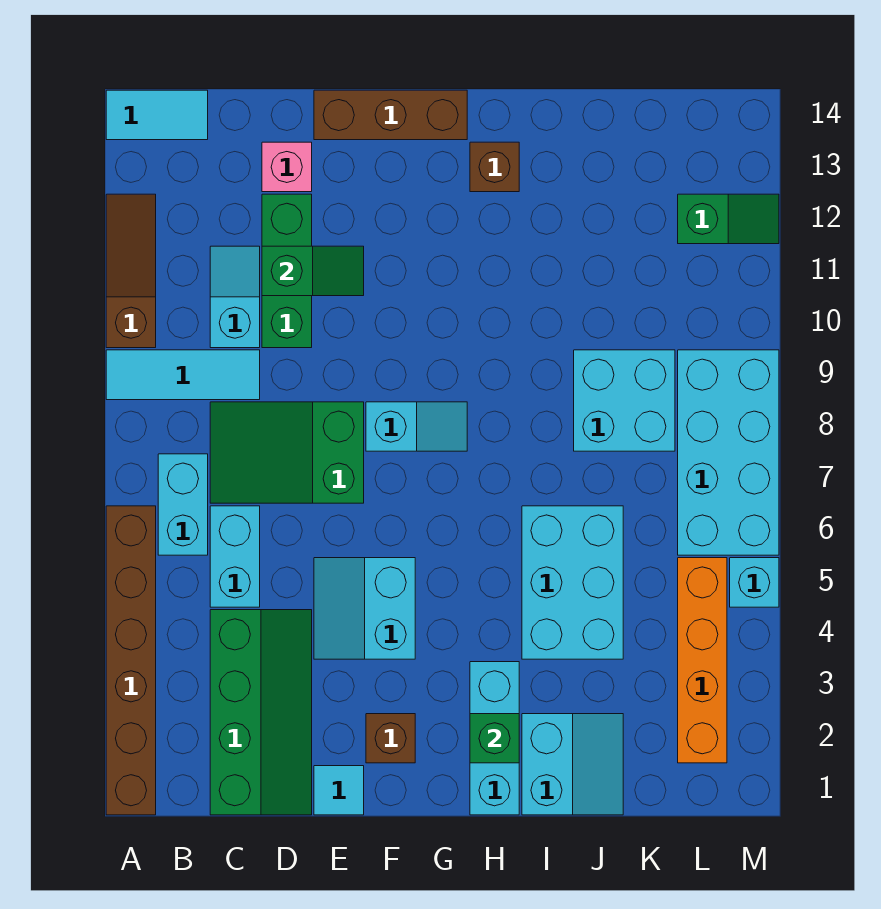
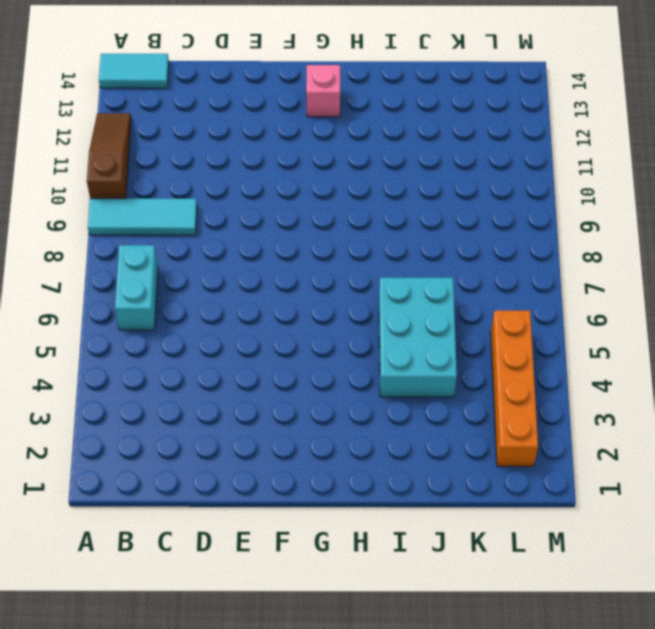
pink 1x1 brick [306,65,340,117] -> pink 1x1 brick moved to [262,142,312,192]
none -> brown 1x6 brick [106,506,156,815]
none -> green 2x4 slope [210,610,312,815]
none -> cyan 1x2 brick [210,506,260,607]

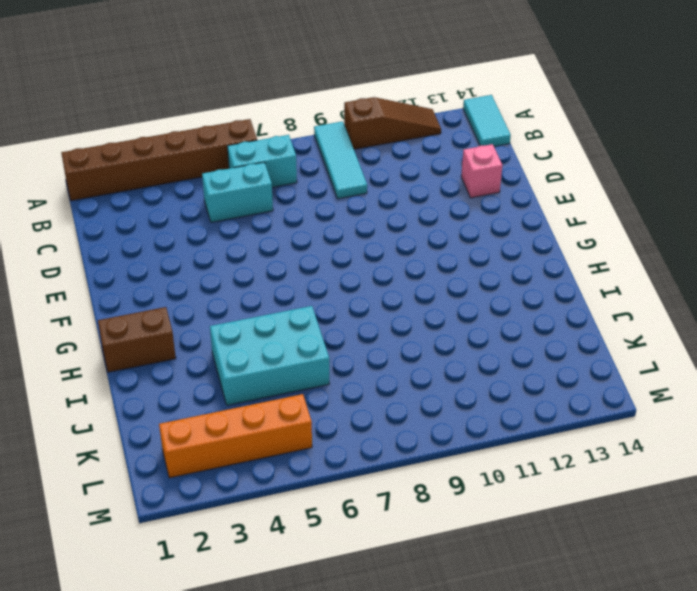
brown 1x2 brick [98,307,176,372] -> cyan 1x3 brick [470,662,519,815]
none -> green 2x4 slope [210,610,312,815]
none -> green 2x3 slope [210,402,364,503]
none -> cyan 1x2 slope [210,246,260,348]

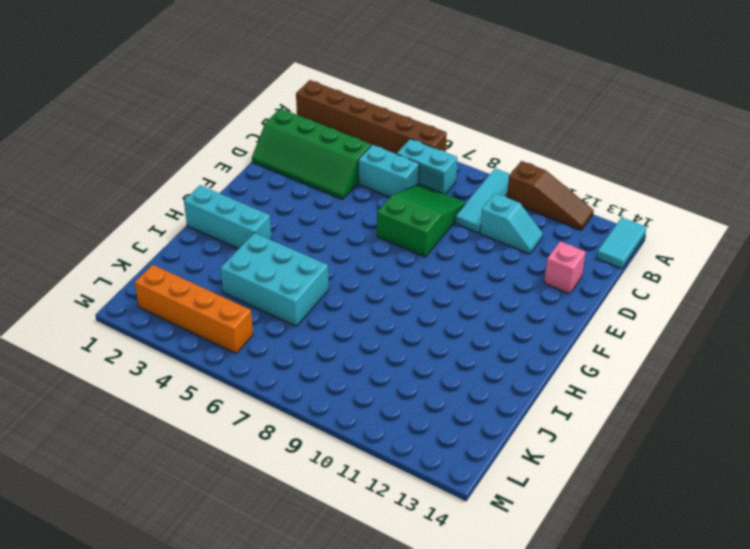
none -> green 1x3 brick [262,194,312,348]
none -> cyan 1x1 tile [314,766,364,815]
none -> cyan 2x2 slope [314,558,415,659]

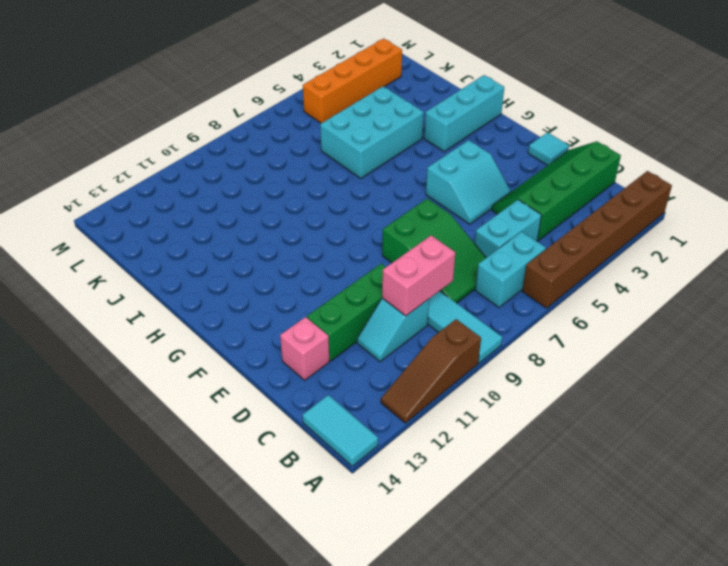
pink 1x2 brick [382,235,455,316] -> none
none -> brown 1x3 brick [314,90,467,140]
none -> brown 1x1 brick [366,714,415,763]
none -> cyan 1x2 slope [366,402,467,451]

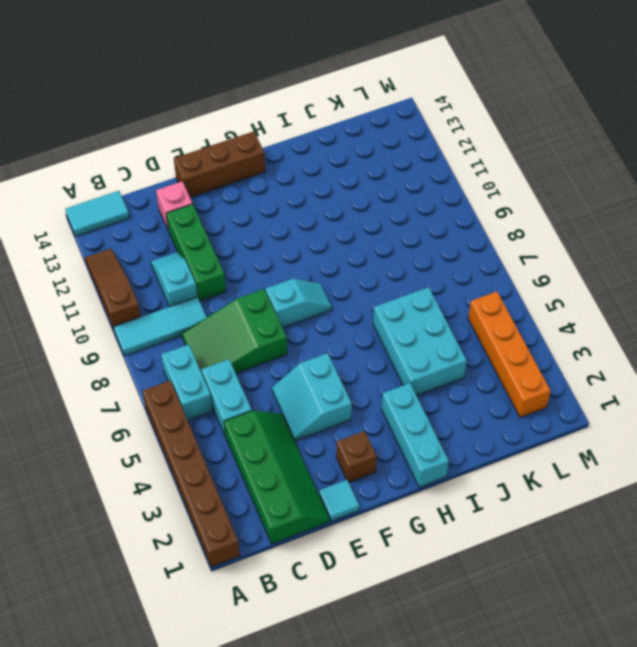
none -> brown 1x1 brick [470,142,519,192]
none -> cyan 2x2 slope [522,714,623,815]
none -> cyan 2x2 brick [574,350,675,451]

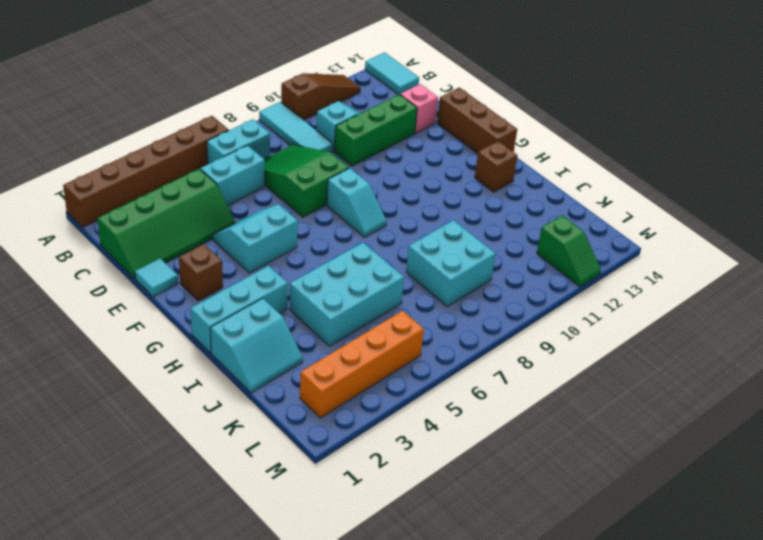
none -> cyan 2x4 brick [678,350,779,555]
none -> cyan 1x1 brick [730,558,779,607]
none -> green 1x2 slope [262,246,364,296]

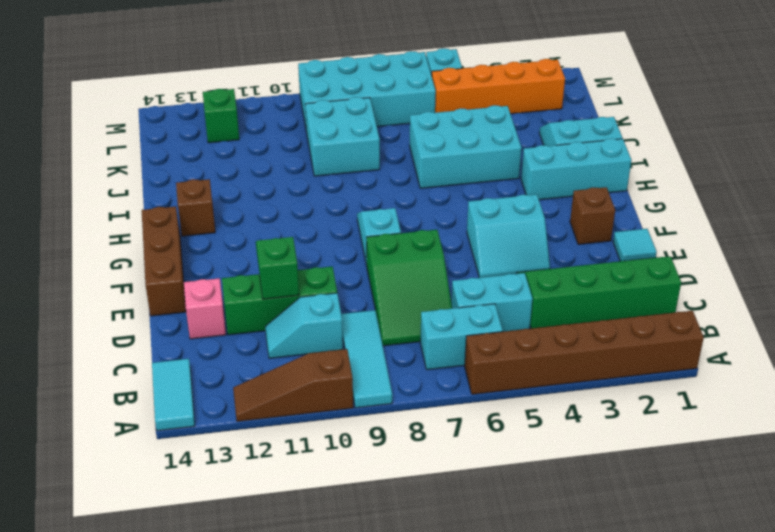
none -> green 1x1 brick [470,714,519,763]

